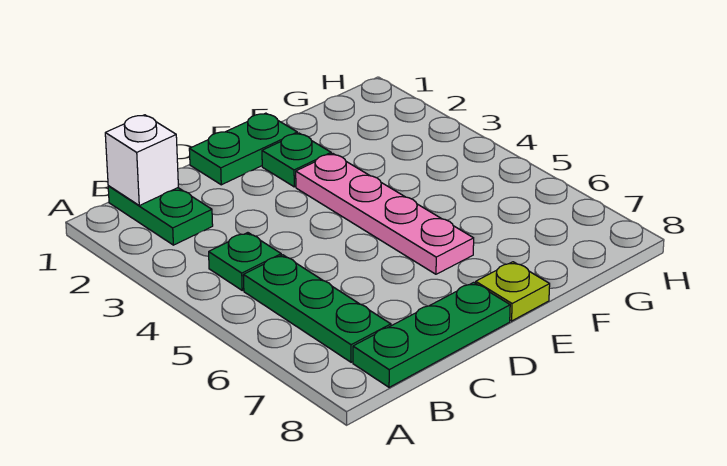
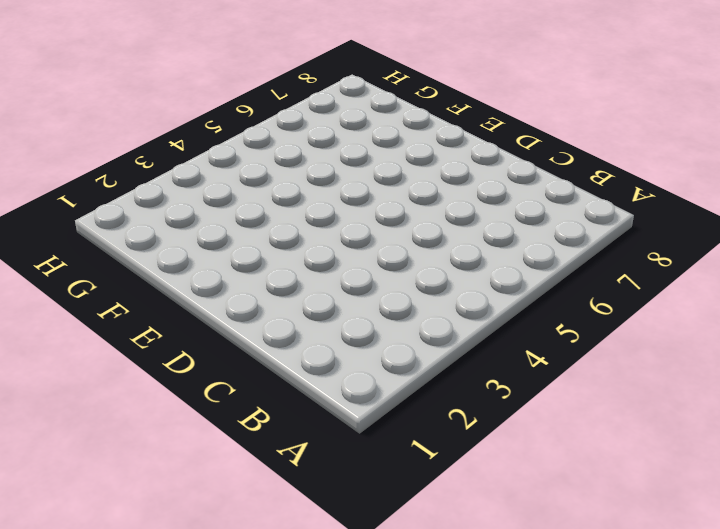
none -> green 1x2 plate [108,186,213,245]
none -> green 1x1 plate [209,233,281,290]

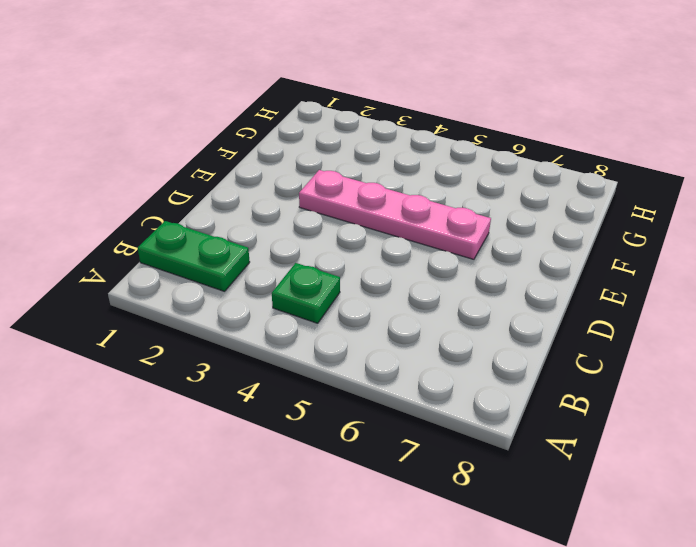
none -> green 1x3 plate [243,255,391,362]
none -> green 1x3 plate [353,282,510,387]

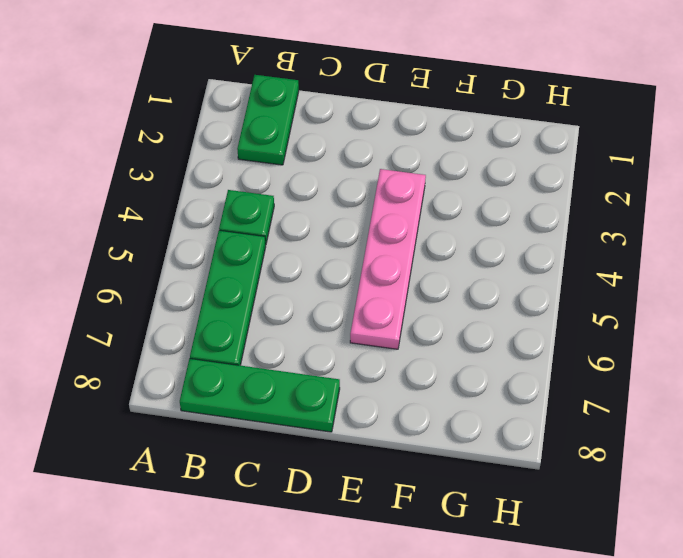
none -> green 1x2 plate [189,113,297,185]
none -> green 1x1 plate [262,133,331,187]

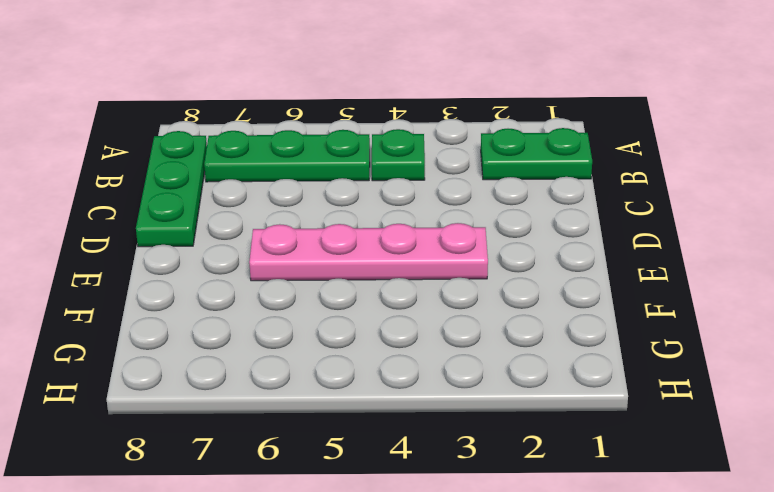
none -> green 1x2 plate [189,113,297,185]
none -> green 1x1 plate [262,133,331,187]

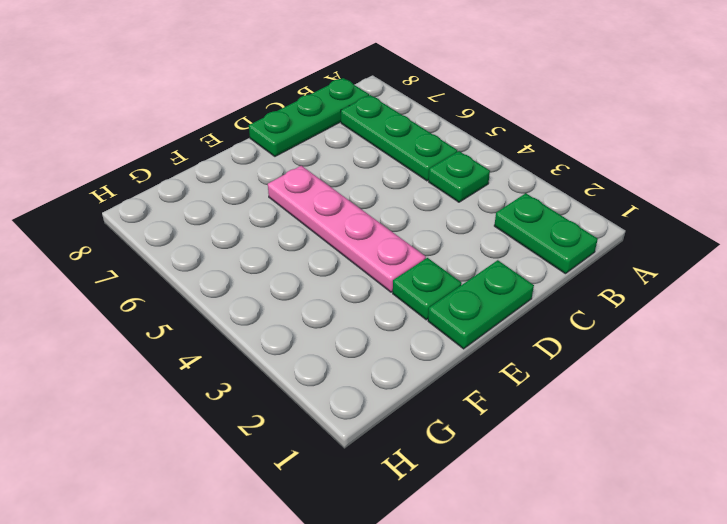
none -> lime 1x1 plate [476,262,550,321]
none -> white 1x1 brick [105,115,178,205]

